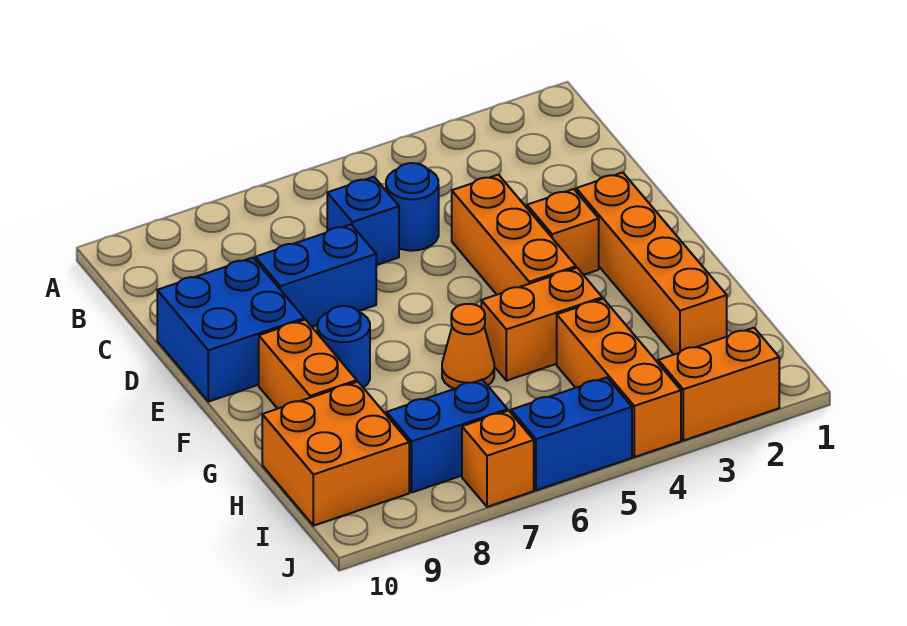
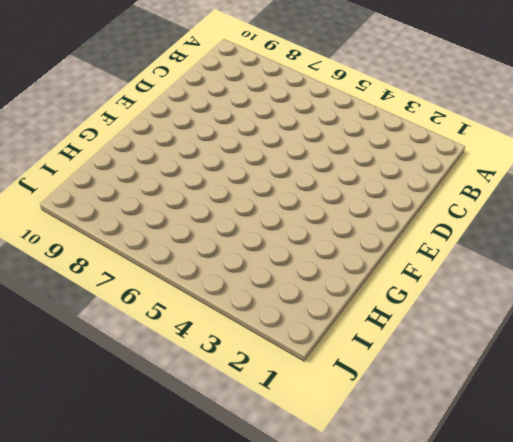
none -> blue 1x1 round brick [386,163,439,251]
none -> blue 1x1 brick [327,177,399,265]
none -> orange 1x3 brick [452,175,576,295]

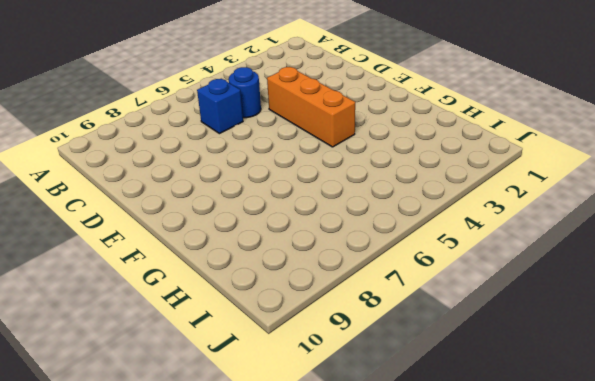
none -> blue 1x2 brick [255,225,376,327]
none -> blue 2x2 brick [157,258,304,402]
none -> orange 1x4 brick [576,172,727,354]

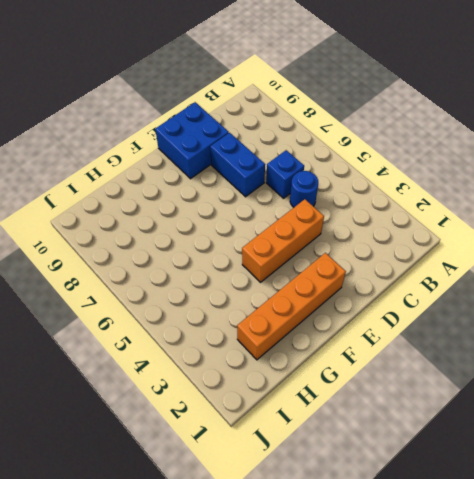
none -> orange 1x1 brick [527,189,599,275]
none -> blue 1x1 round brick [317,306,370,388]
none -> orange 1x2 brick [259,320,357,409]

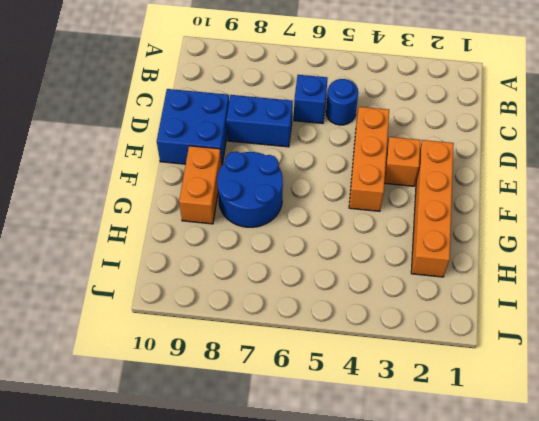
blue 2x2 round brick [217,152,283,227] -> blue 1x1 round brick [317,306,370,388]
none -> orange 1x2 brick [481,268,602,381]
none -> orange 1x1 cone [442,304,494,389]
none -> orange 1x3 brick [557,299,681,457]

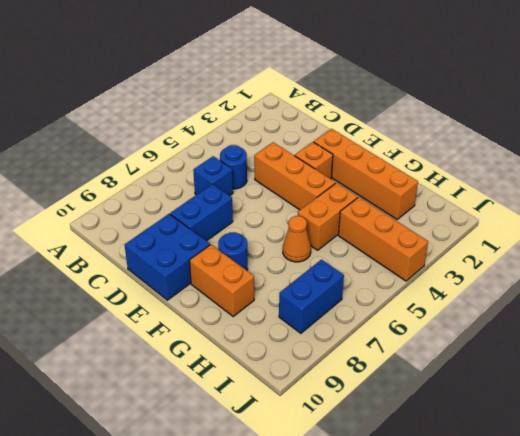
none -> orange 2x2 brick [262,382,409,526]
none -> orange 1x2 brick [658,328,779,441]
none -> blue 1x2 brick [511,377,632,490]

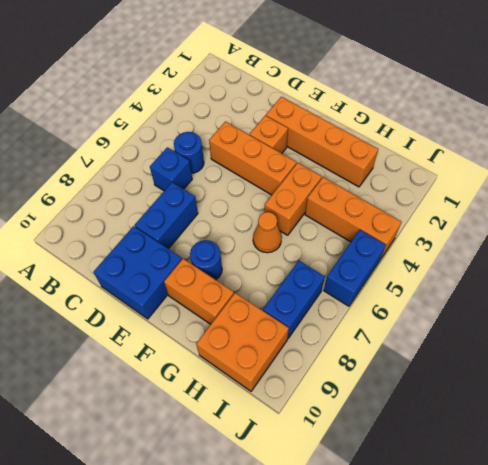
none -> orange 1x2 brick [658,328,779,441]
none -> orange 1x1 brick [462,411,534,507]

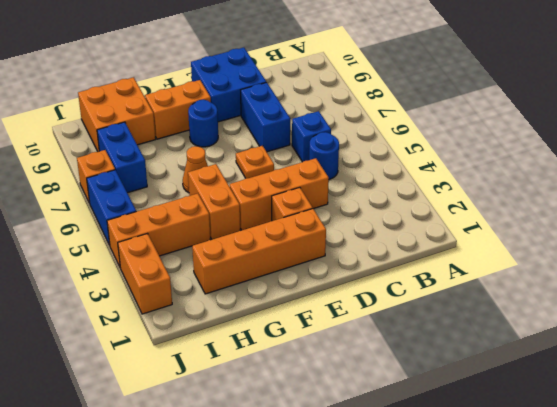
orange 1x1 plate [236,146,274,178] -> none

